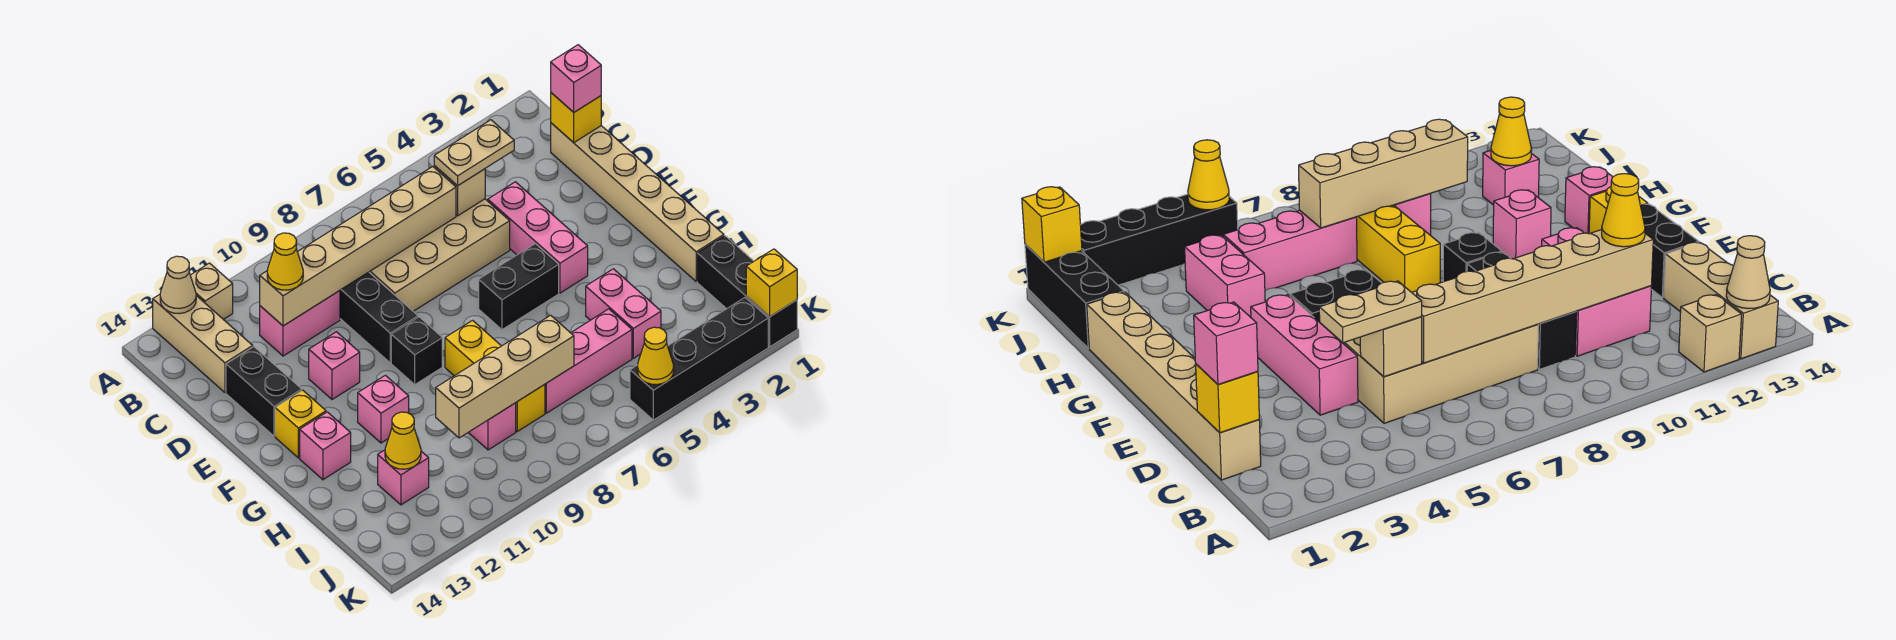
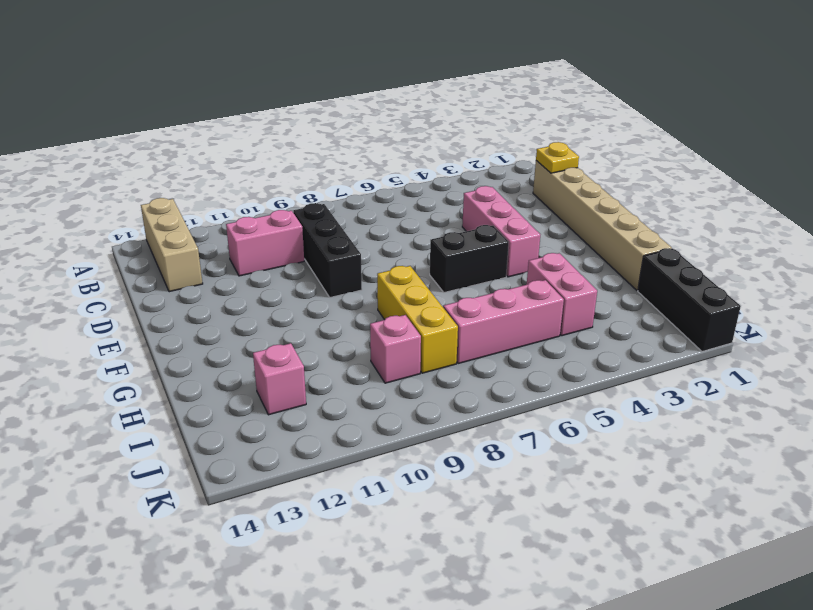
yellow 1x1 plate [536,142,579,173] -> yellow 1x1 brick [551,93,601,143]
none -> tan 1x1 brick [190,263,233,319]
none -> tan 2x4 brick [369,199,510,311]
none -> black 1x2 brick [226,347,302,436]
none -> pink 1x1 brick [309,332,360,399]

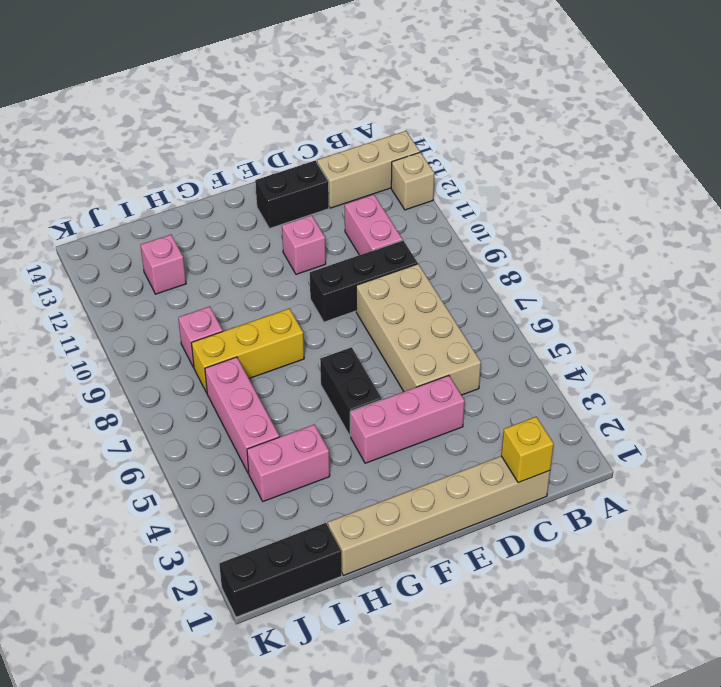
none -> black 1x1 brick [391,317,442,384]
none -> yellow 1x1 brick [275,390,326,458]
none -> pink 1x1 brick [358,375,409,443]
none -> pink 1x1 brick [300,412,351,480]

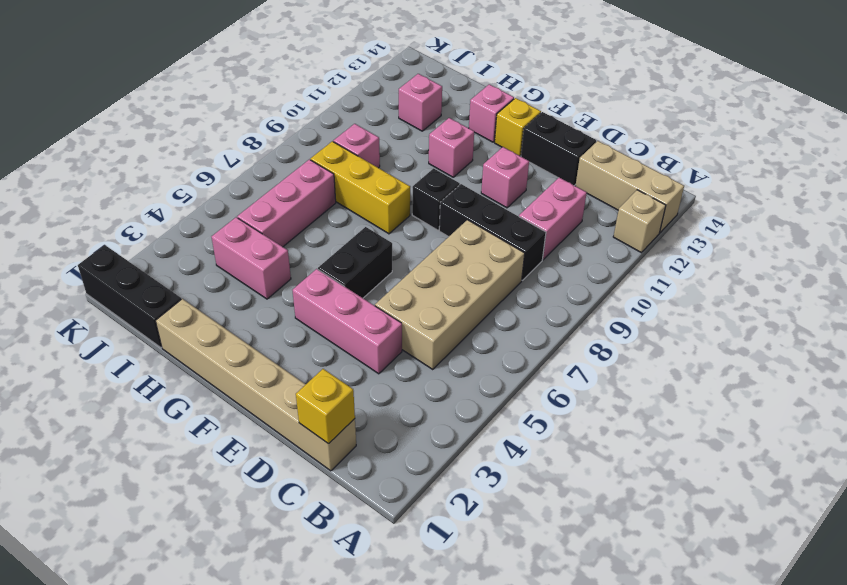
none -> black 1x4 brick [630,298,768,420]
none -> tan 1x1 cone [160,256,196,314]
none -> tan 1x1 brick [434,166,485,216]
none -> tan 1x6 brick [260,167,456,326]

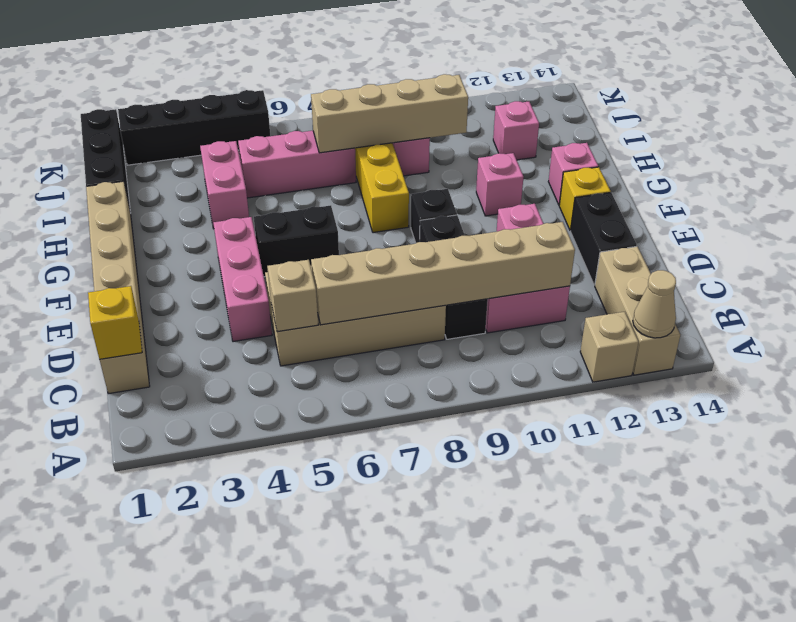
none -> yellow 1x1 cone [385,412,421,469]
none -> yellow 1x1 brick [746,249,797,317]
none -> yellow 1x1 cone [637,327,674,385]
none -> pink 1x1 brick [551,45,601,112]

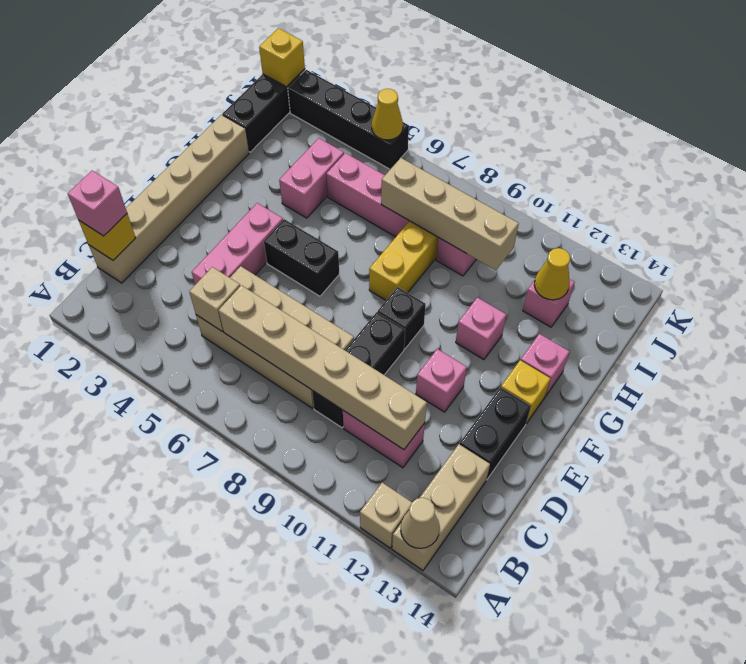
none -> tan 1x2 plate [434,120,514,186]
none -> yellow 1x1 cone [267,233,303,290]

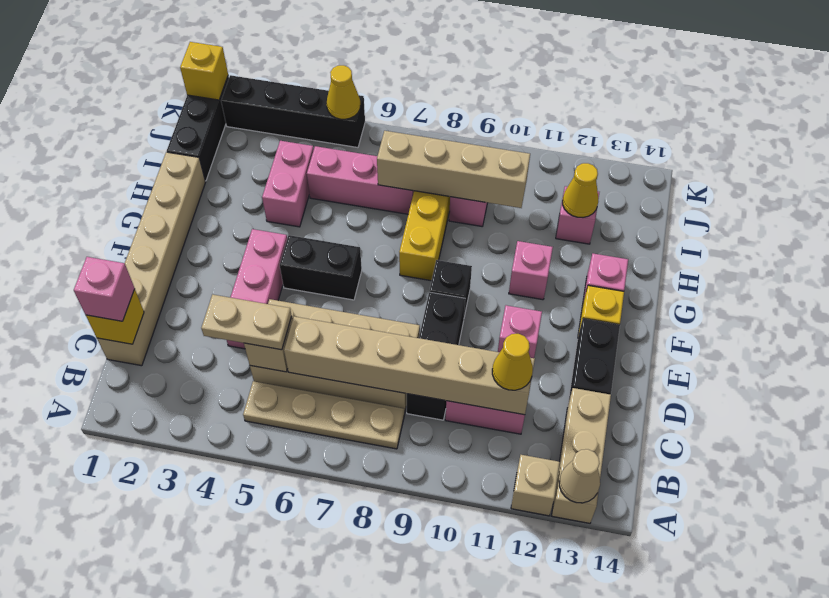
tan 1x4 plate [243,381,405,449] -> none

